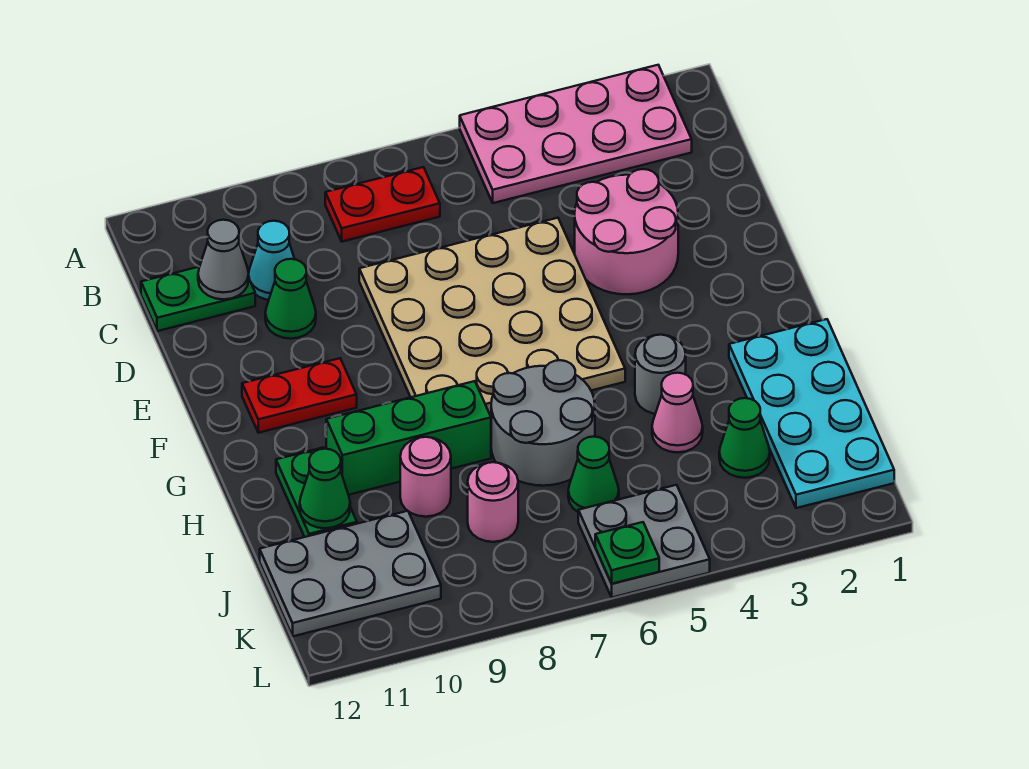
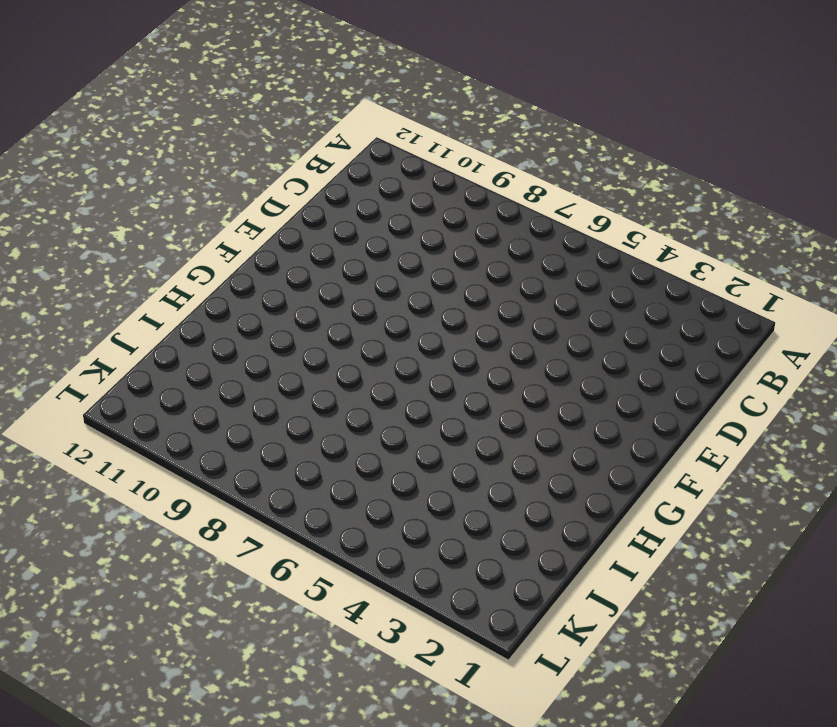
none -> pink 2x4 plate [460,65,692,203]
none -> red 1x2 plate [325,167,440,242]
none -> cyan 1x1 cone [249,221,294,300]

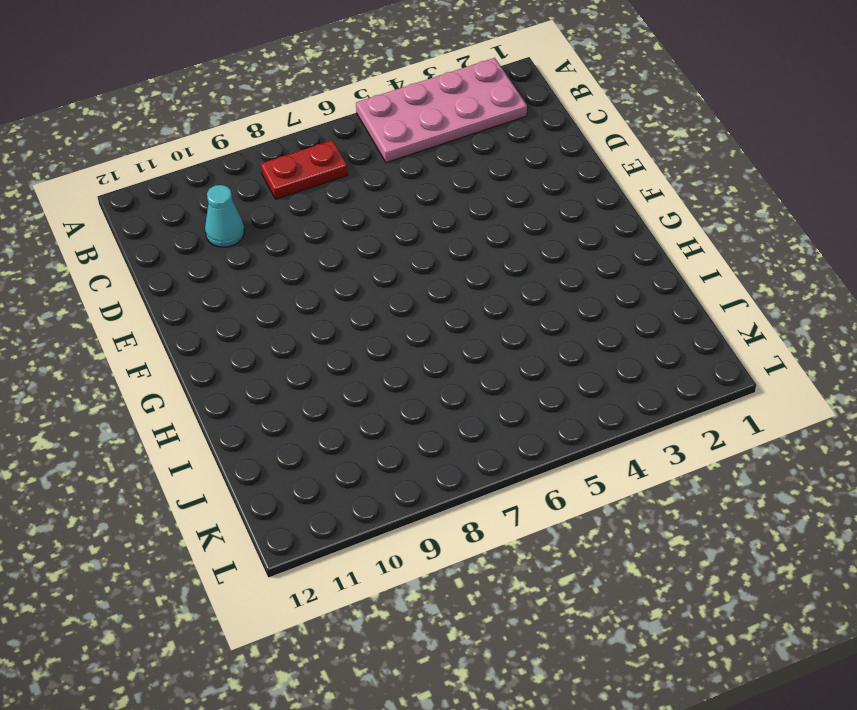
none -> green 1x2 plate [141,267,255,331]
none -> pink 2x2 round brick [575,169,678,294]
none -> tan 4x4 plate [359,218,625,416]

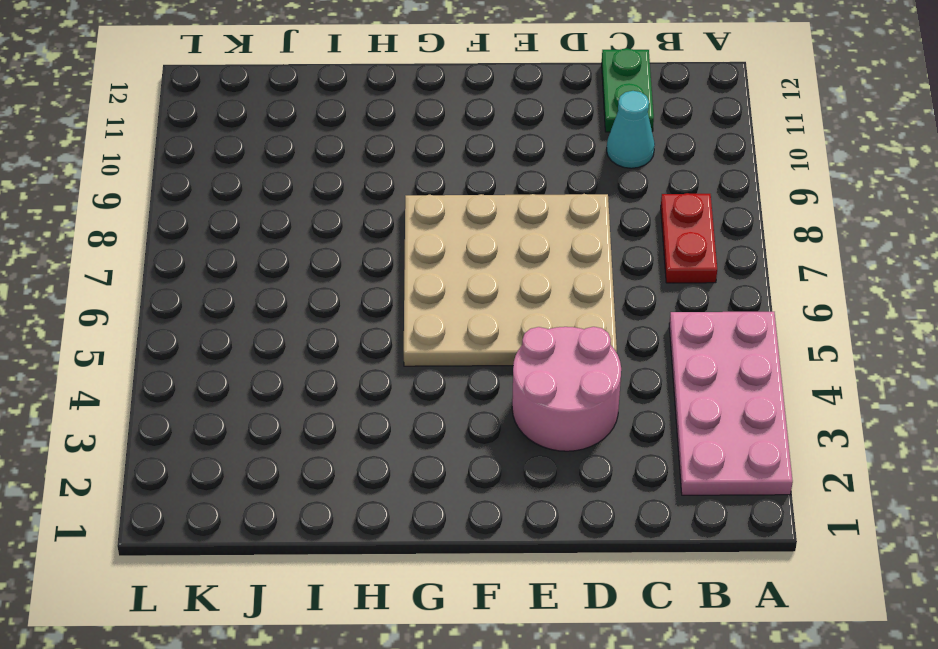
none -> green 1x1 cone [265,259,316,339]
none -> red 1x2 plate [242,358,357,433]
none -> cyan 2x4 plate [729,319,894,508]

